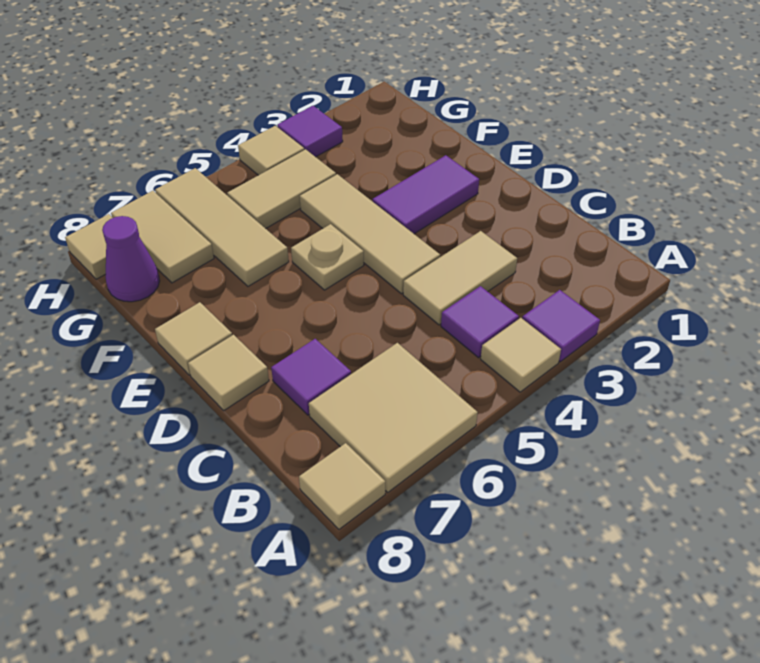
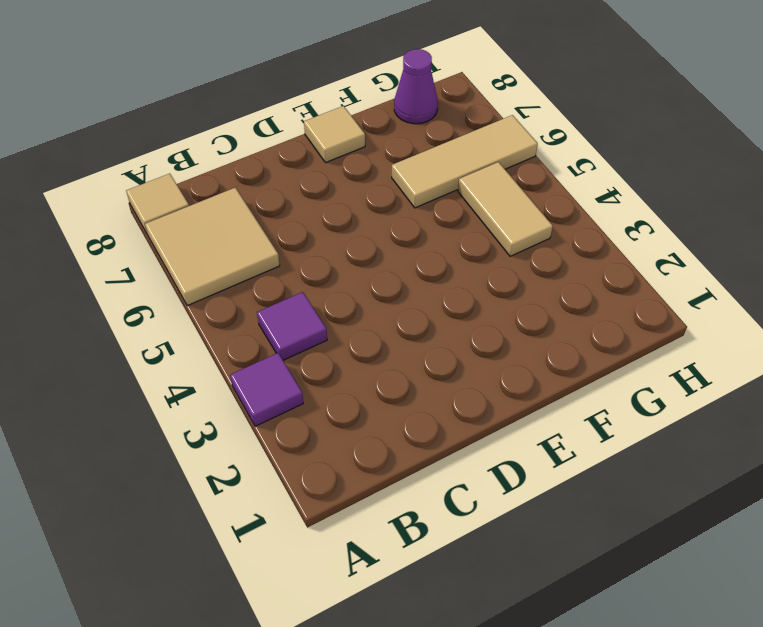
none -> tan 1x1 tile [481,318,561,392]
none -> tan 1x2 tile [403,231,517,325]
none -> purple 1x1 tile [271,339,351,415]

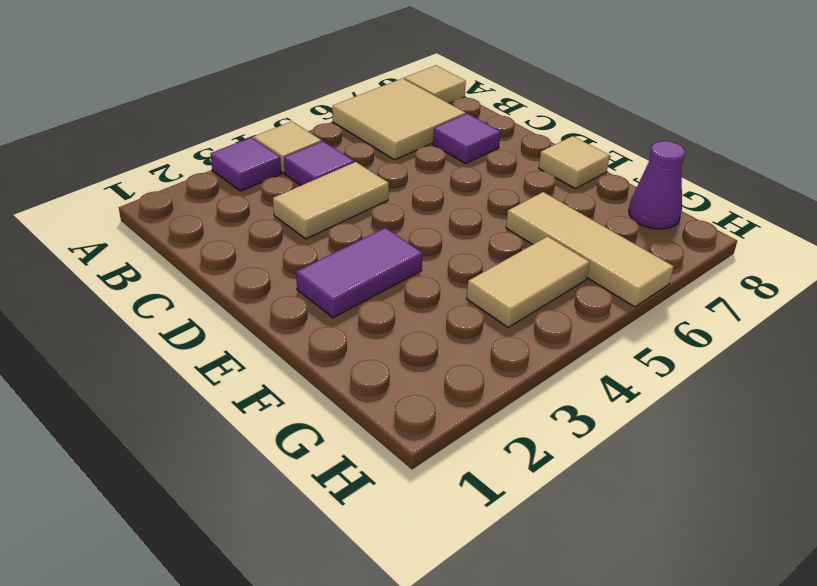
none -> tan 1x3 tile [300,174,440,294]
none -> tan 1x1 tile [188,335,269,410]
none -> tan 1x1 plate [291,224,364,290]

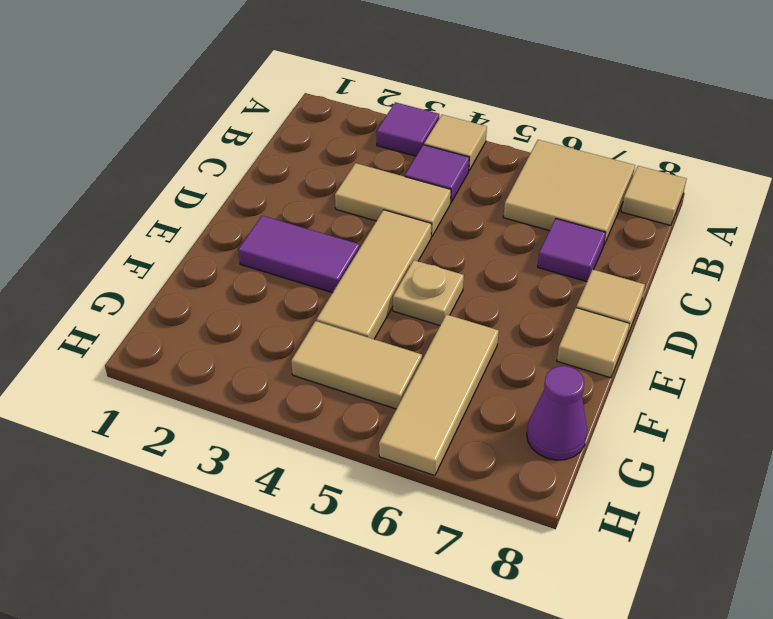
none -> tan 1x2 tile [111,191,214,283]
none -> purple 1x1 tile [277,106,343,157]
none -> tan 1x1 tile [238,126,304,175]

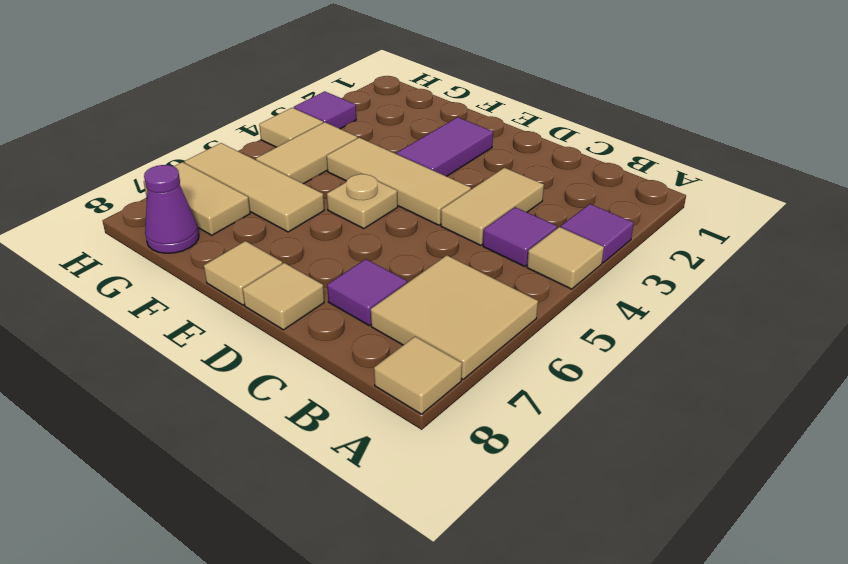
none -> tan 1x1 tile [65,214,112,279]

